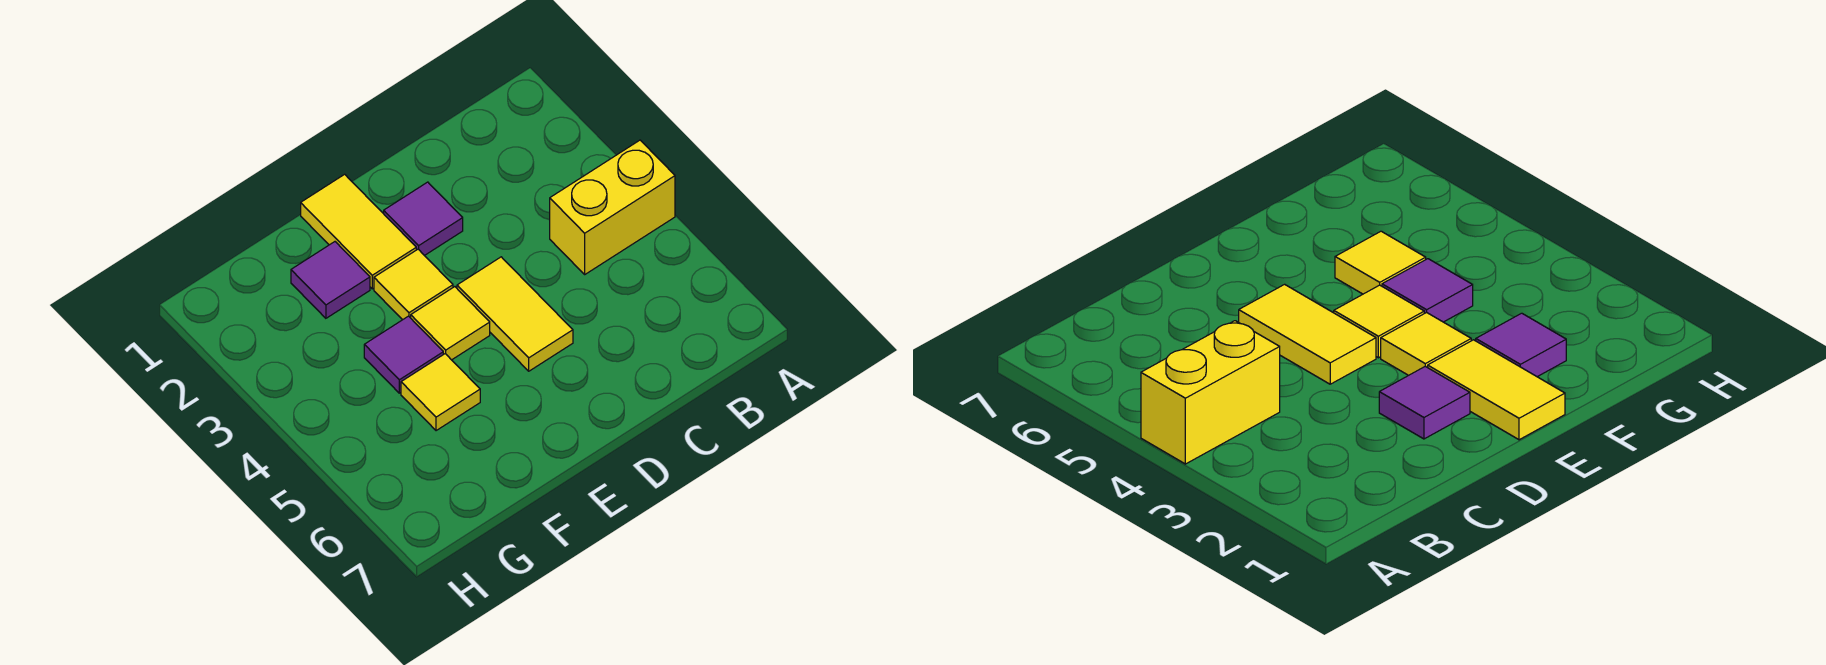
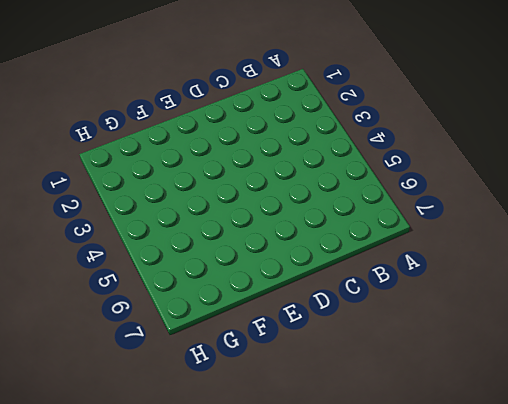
none -> yellow 1x2 brick [550,140,675,274]
none -> purple 1x1 tile [384,182,463,256]

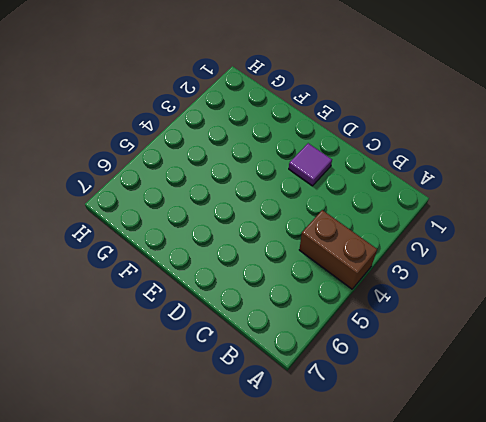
brown 1x2 brick [299,210,377,289] -> yellow 1x2 brick [550,140,675,274]
none -> yellow 1x2 tile [457,257,573,371]
none -> yellow 1x2 tile [301,174,416,289]

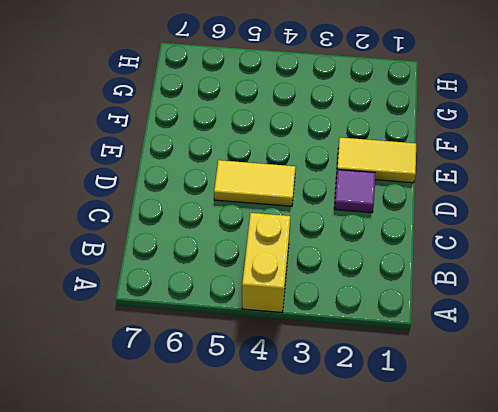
none -> yellow 1x1 tile [374,249,453,320]
none -> yellow 1x1 tile [411,287,490,360]

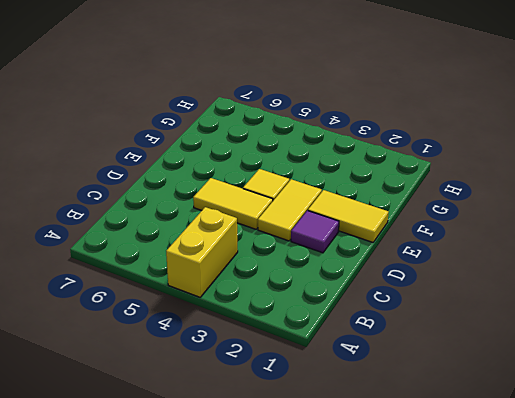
yellow 1x2 tile [258,179,322,241] -> yellow 1x1 tile [374,249,453,320]
none -> purple 1x1 tile [291,242,370,318]
none -> purple 1x1 tile [364,316,443,393]

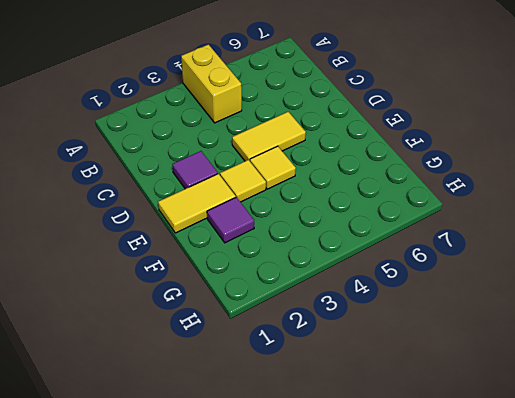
none -> purple 1x1 tile [364,316,443,393]
none -> yellow 1x1 tile [401,354,480,431]

